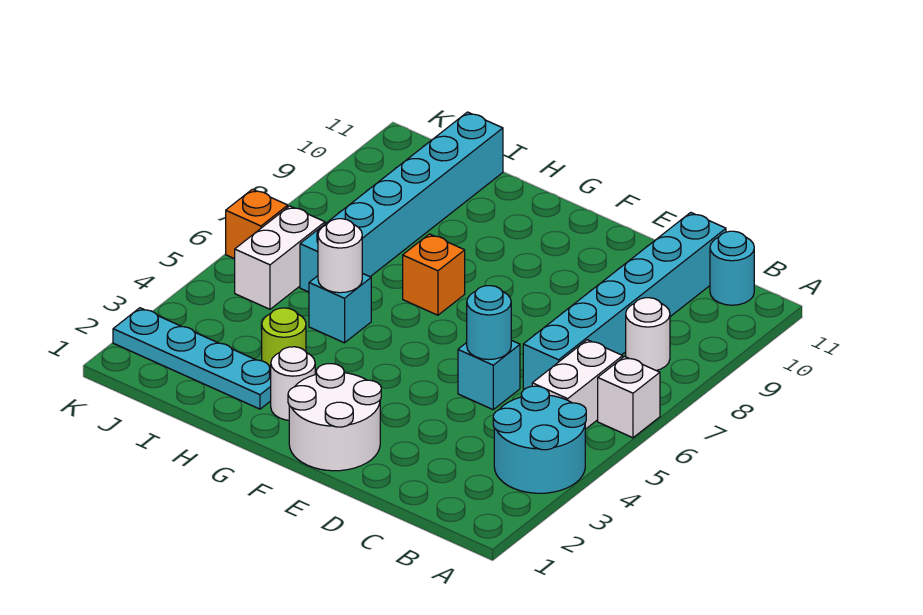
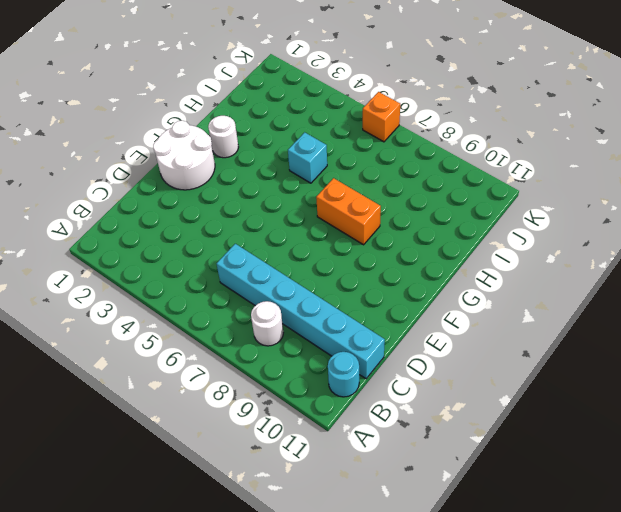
orange 1x2 brick [316,178,381,245] -> orange 1x1 brick [403,234,465,315]
none -> cyan 2x2 round brick [493,386,586,493]
none -> white 1x1 brick [598,357,660,438]
none -> white 1x2 brick [532,340,623,429]

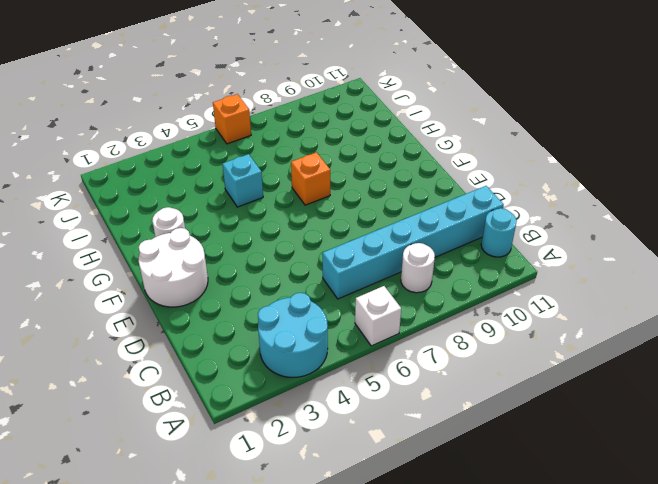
none -> white 1x2 brick [532,340,623,429]
none -> cyan 1x1 brick [458,340,520,409]
none -> cyan 1x4 plate [113,308,271,409]

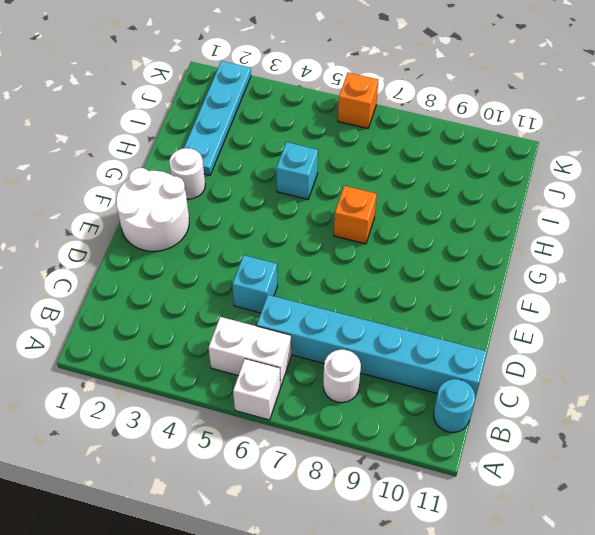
none -> cyan 2x2 round brick [493,386,586,493]
none -> lime 1x1 round brick [262,308,306,366]
none -> cyan 1x6 brick [300,112,503,292]

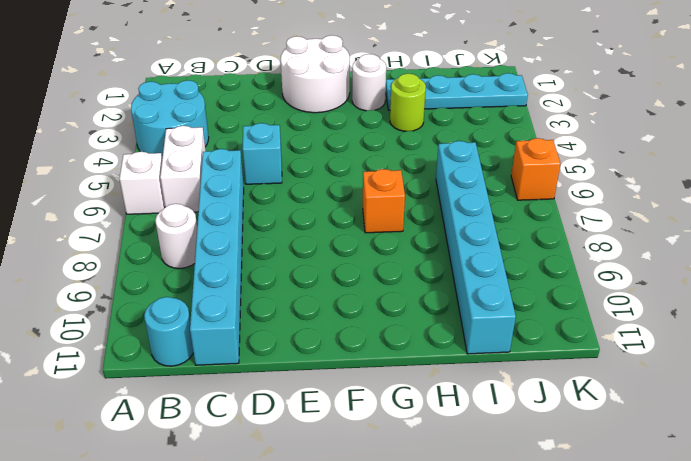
none -> cyan 1x1 brick [309,273,371,343]
none -> white 1x2 brick [235,206,325,309]
none -> cyan 1x1 round brick [467,286,511,360]

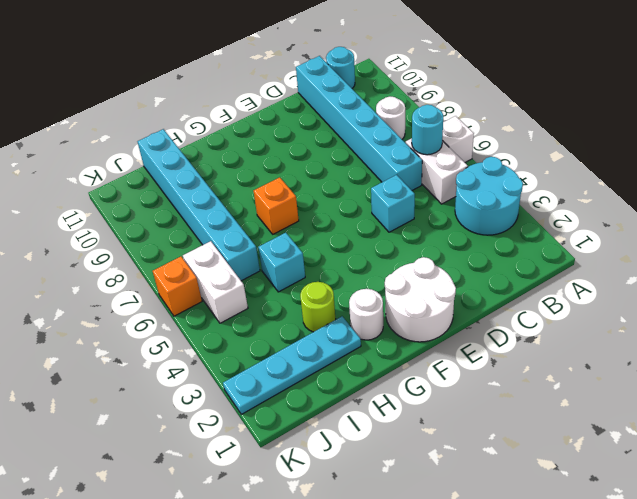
cyan 1x1 round brick [412,105,443,155] -> cyan 1x1 round brick moved to [467,286,511,360]
none -> white 1x1 round brick [318,219,362,293]

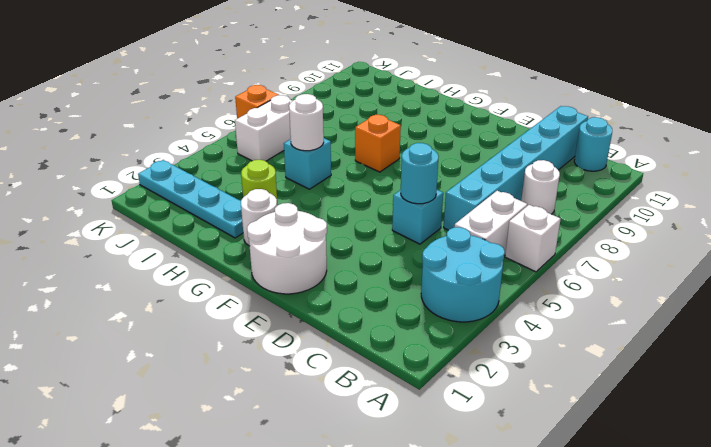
none -> cyan 1x6 brick [300,112,503,292]

